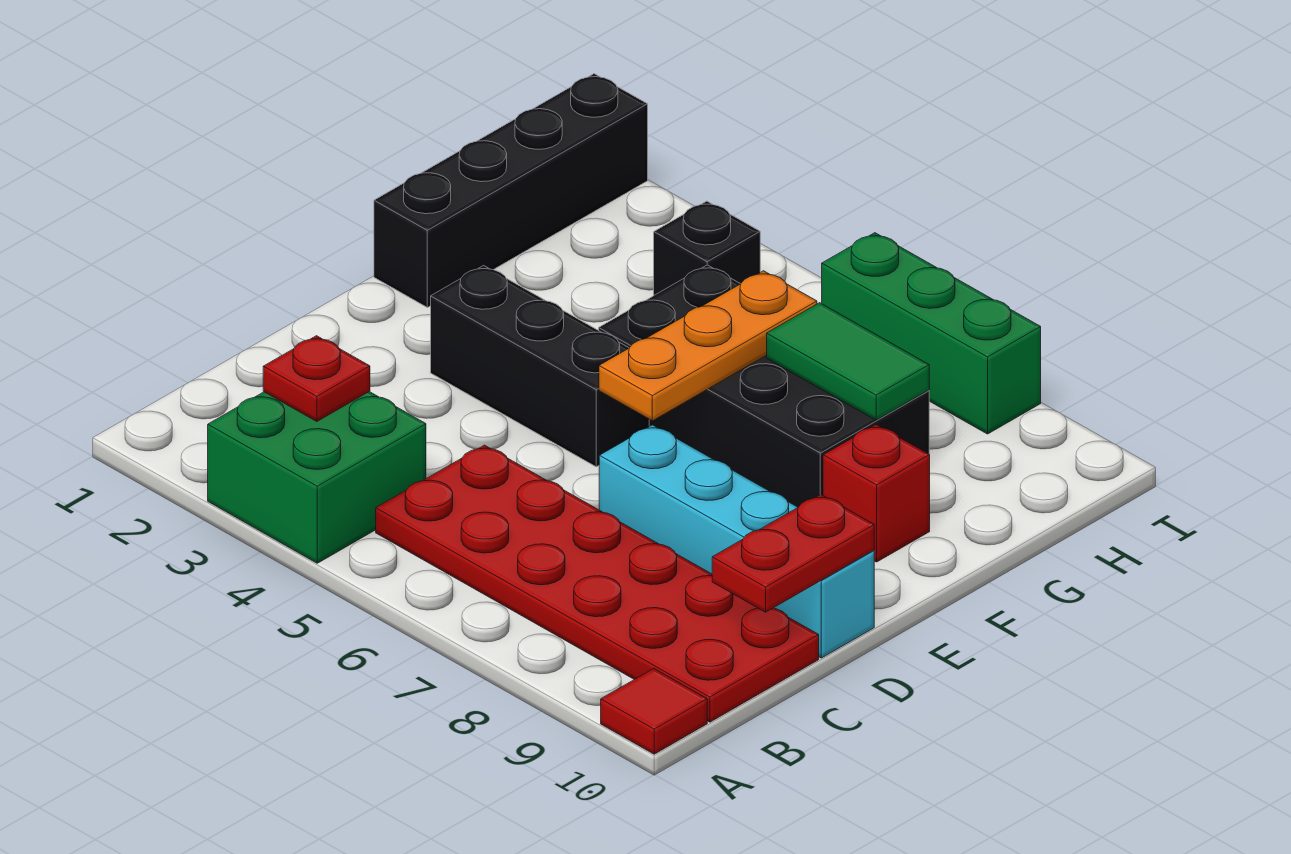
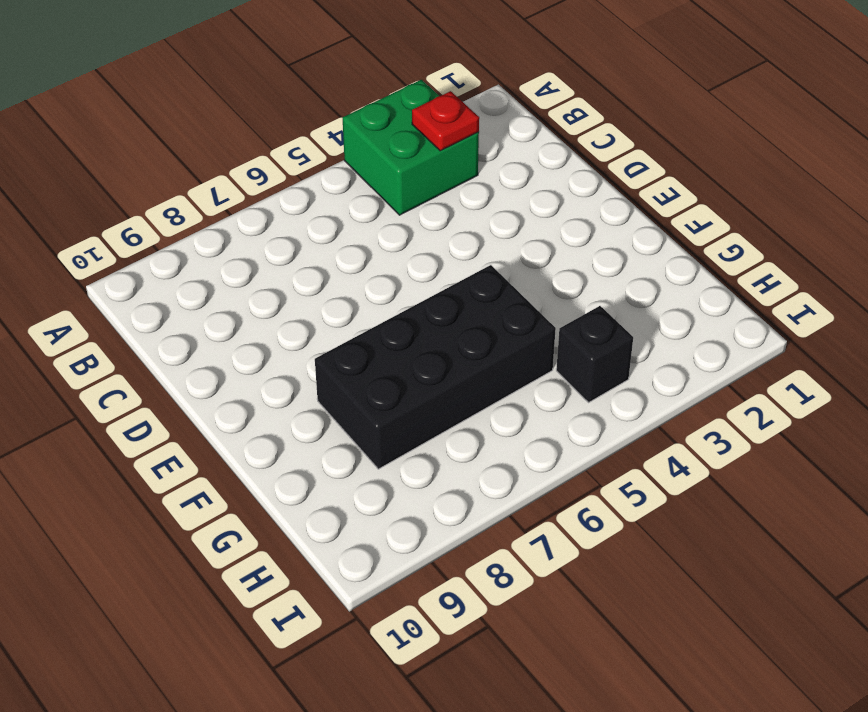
none -> red 1x1 tile [601,669,707,754]
none -> red 2x6 plate [376,445,819,722]
none -> cyan 1x4 brick [599,425,874,658]

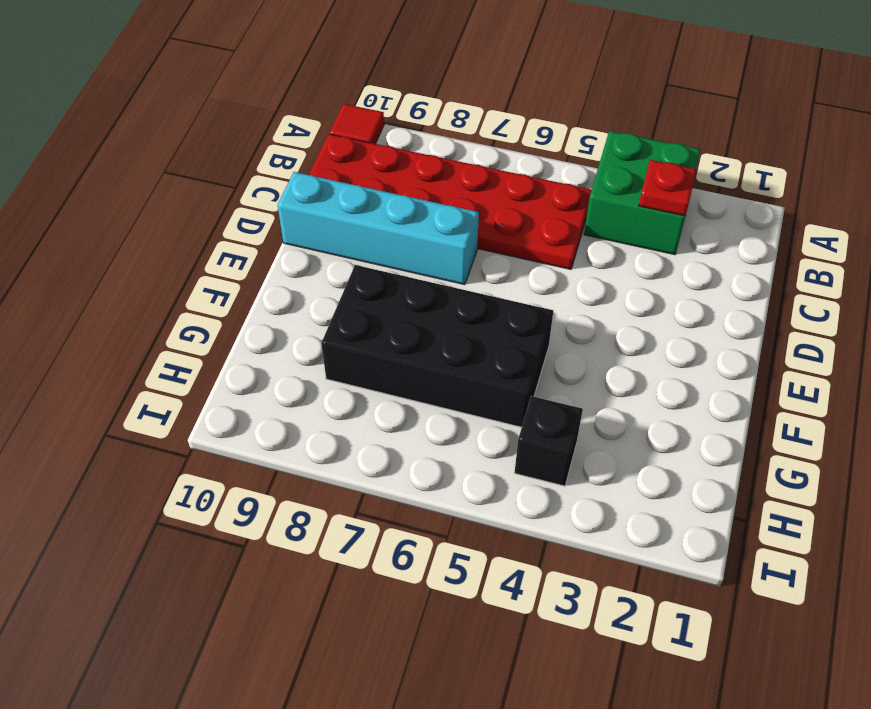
none -> black 1x3 brick [431,266,649,467]
none -> black 1x4 brick [374,74,648,307]
none -> red 1x1 brick [823,424,930,562]

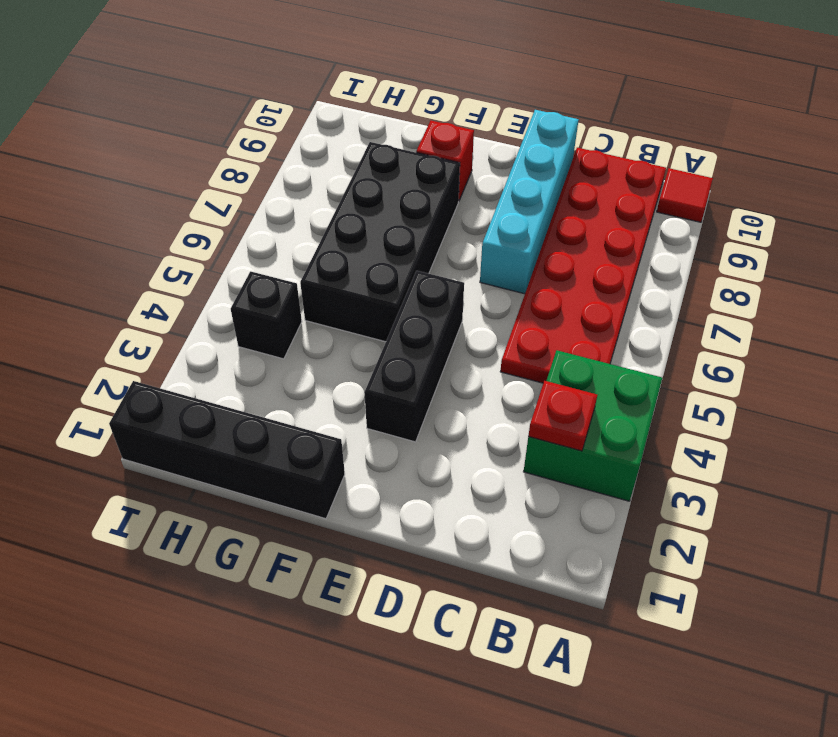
none -> green 1x3 brick [822,233,1041,434]
none -> red 1x2 plate [712,494,874,612]
none -> orange 1x3 plate [599,271,817,421]

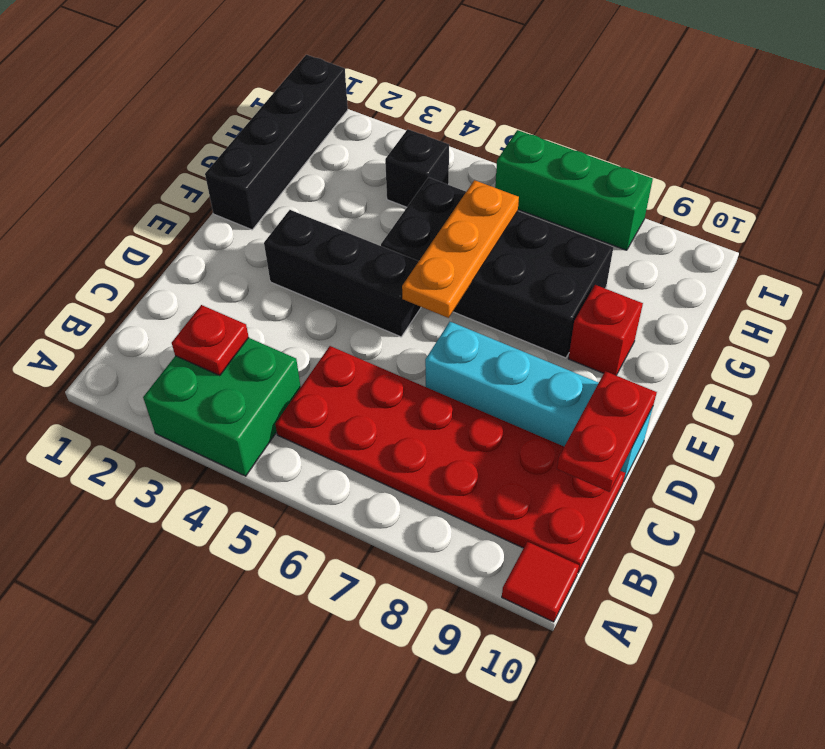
none -> green 1x2 tile [767,303,929,420]

